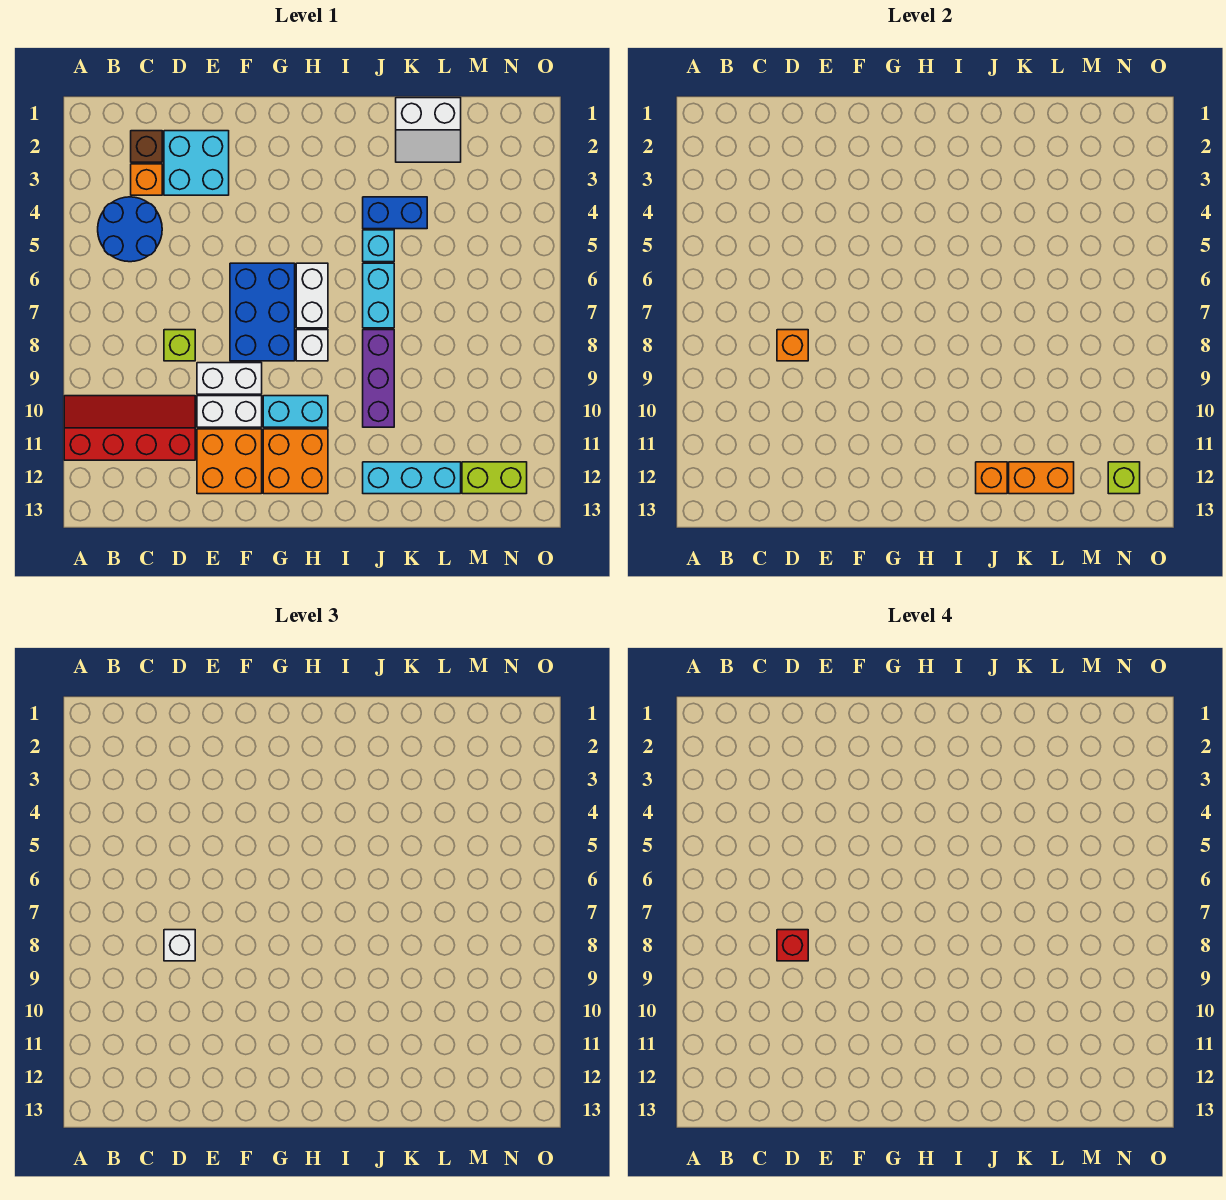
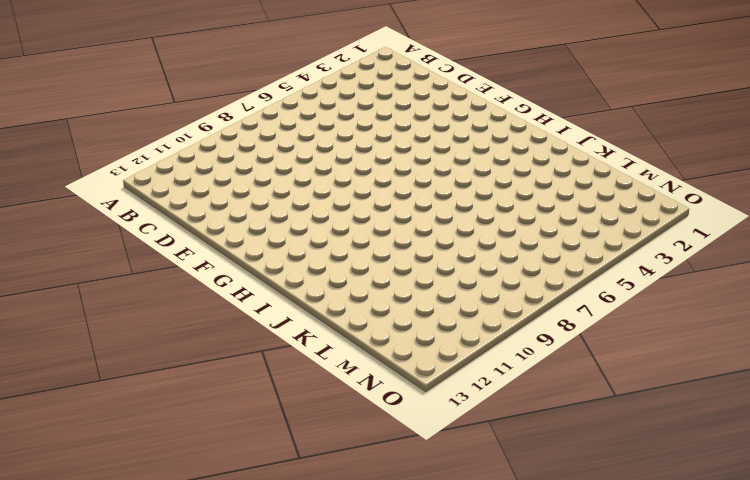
none -> red 2x4 slope [64,396,195,460]
none -> blue 2x2 round brick [98,197,162,262]
none -> brown 1x1 brick [131,131,162,162]

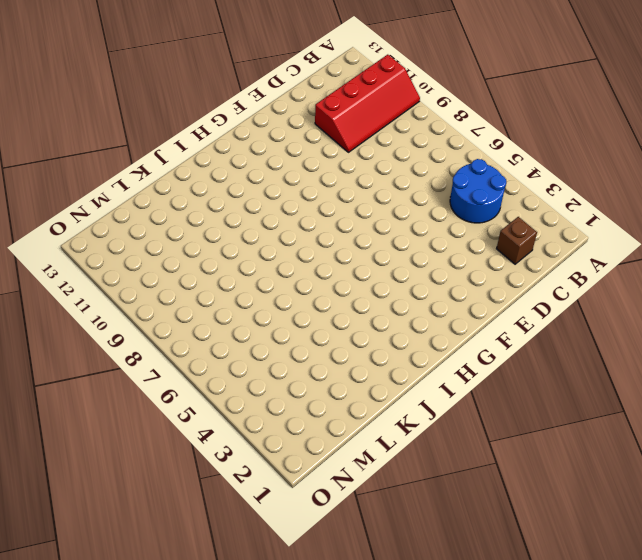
none -> orange 1x1 brick [131,164,162,195]
none -> cyan 2x2 brick [164,131,229,195]
none -> lime 1x1 brick [164,330,195,361]

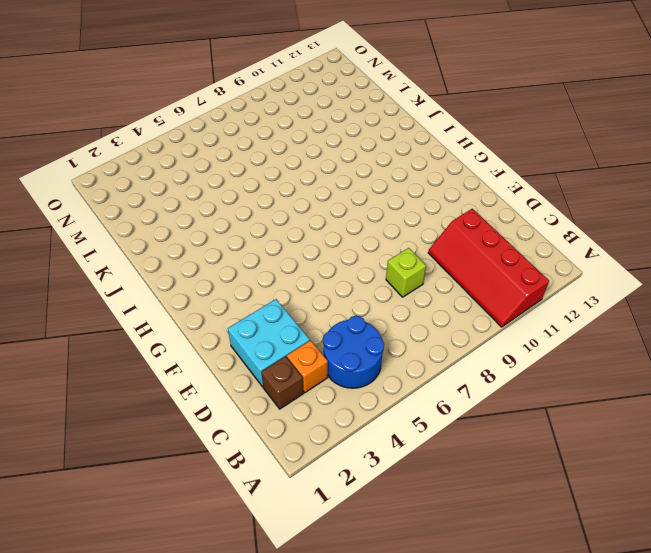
none -> white 1x2 brick [197,363,262,394]
none -> white 1x2 brick [197,396,262,427]
none -> orange 2x2 brick [197,429,262,494]

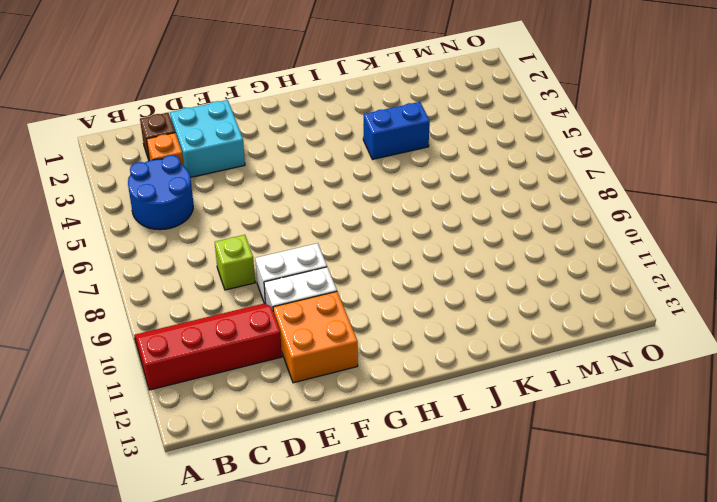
none -> blue 2x3 brick [230,263,295,361]
none -> cyan 1x2 brick [263,396,328,427]
none -> orange 2x2 brick [263,429,328,494]

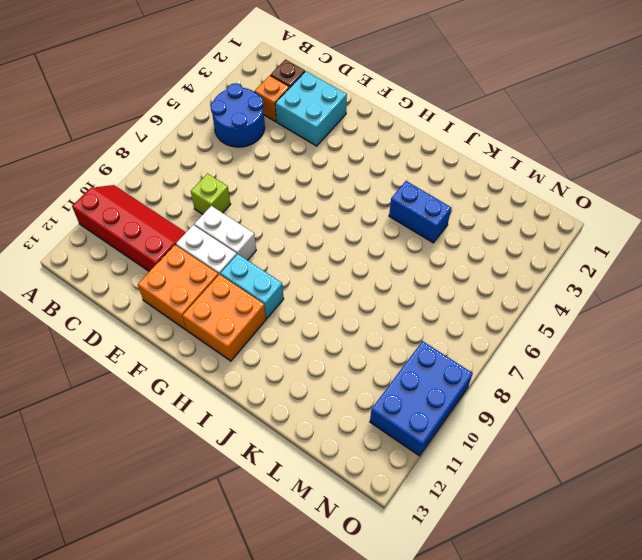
blue 2x3 brick [370,341,473,456] -> blue 2x3 brick moved to [230,263,295,361]
none -> white 1x2 brick [296,263,328,328]
none -> white 1x1 brick [296,330,328,361]
none -> cyan 1x1 brick [363,230,394,262]

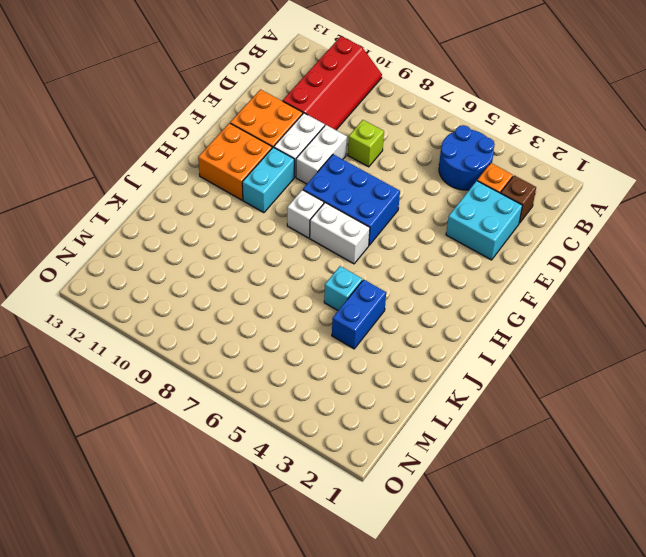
none -> cyan 1x2 brick [363,263,394,328]
none -> purple 1x3 brick [363,330,394,427]
none -> cyan 1x3 brick [363,462,461,494]

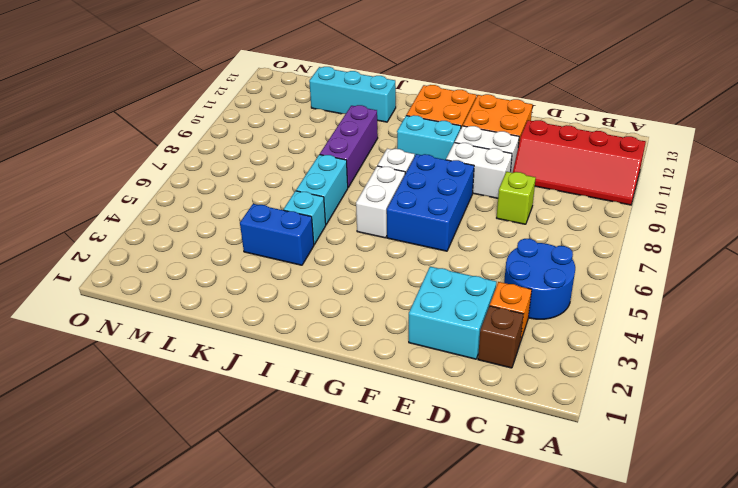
none -> white 2x2 slope [396,98,461,162]
none -> lime 1x2 brick [462,462,527,494]
none -> orange 1x1 brick [777,330,808,361]

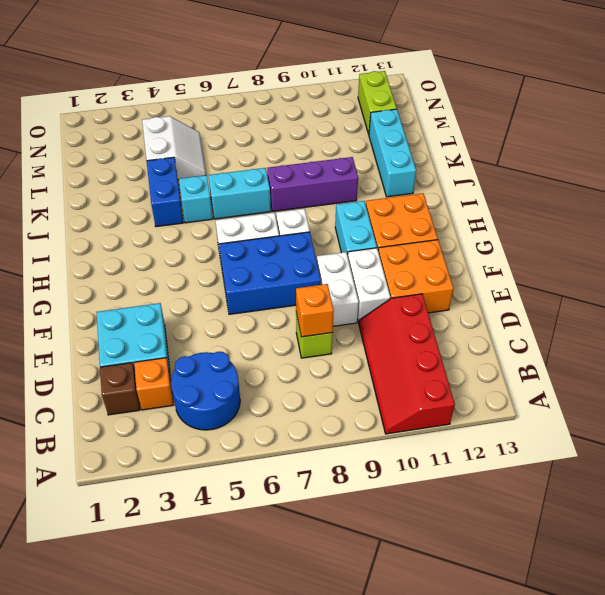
white 2x2 slope [142,116,206,180] -> white 2x2 slope moved to [396,98,461,162]
none -> orange 1x1 brick [976,462,1007,494]
none -> orange 1x2 brick [1009,462,1074,494]
none -> lime 1x1 brick [1108,462,1140,494]

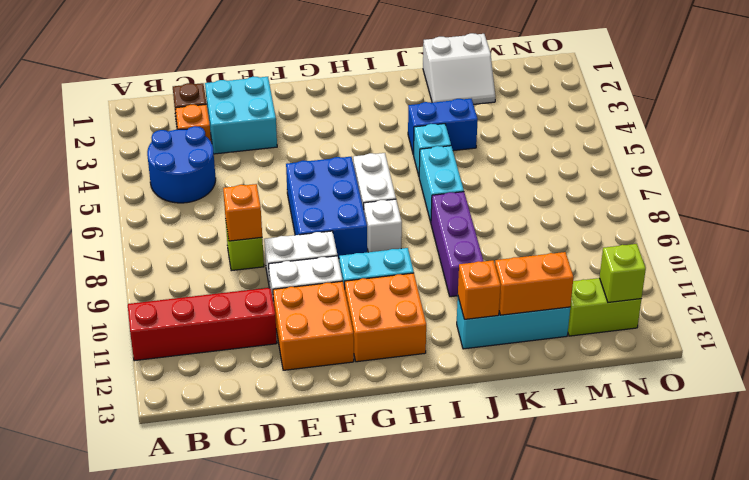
none -> white 1x1 brick [164,930,195,961]
none -> red 1x1 brick [777,930,808,961]

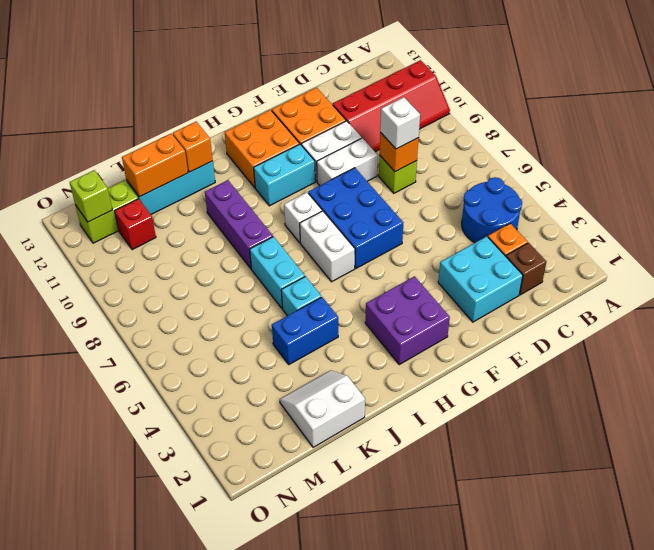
purple 2x2 brick [365,276,450,364] -> none
red 1x1 brick [115,199,156,250] -> red 1x1 brick moved to [777,930,808,961]

